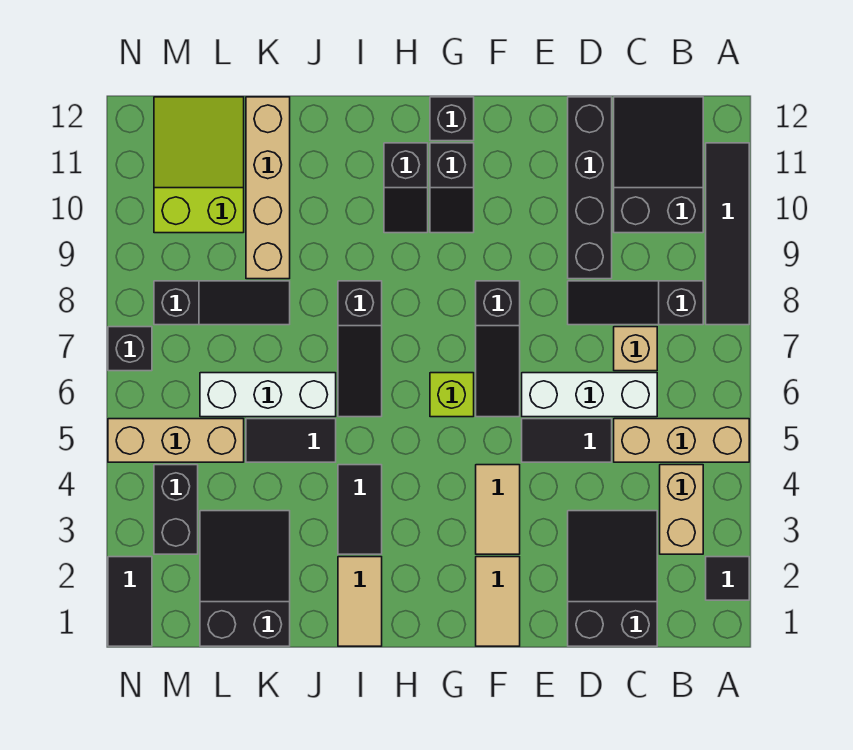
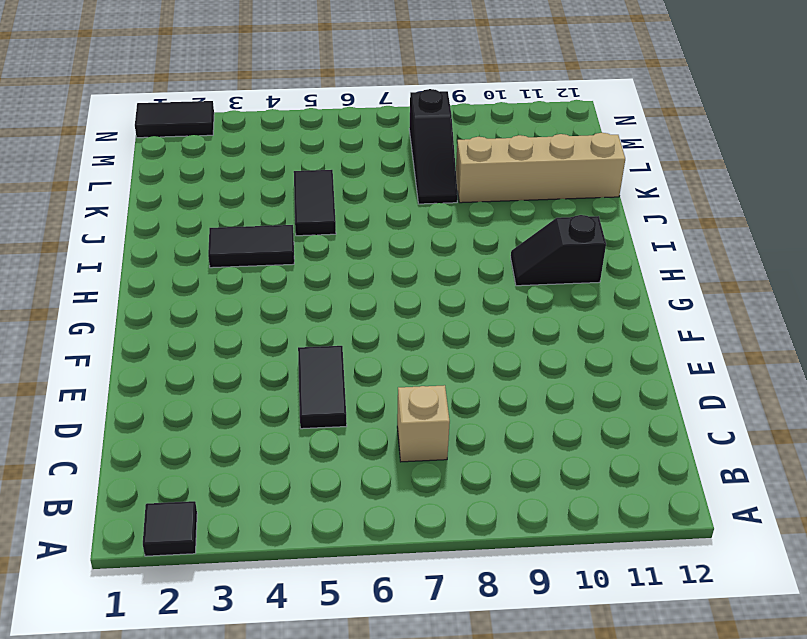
none -> tan 1x3 brick [614,419,749,462]
none -> black 1x4 tile [706,143,749,325]
none -> tan 1x2 brick [660,465,703,554]
none -> black 1x3 slope [568,281,703,325]

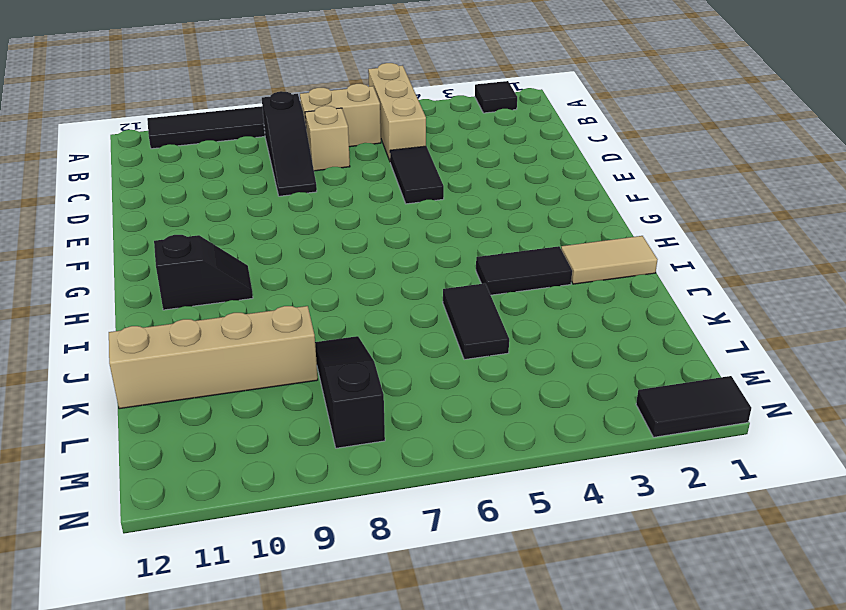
tan 1x2 brick [300,84,381,147] -> tan 1x2 brick moved to [660,465,703,554]
none -> black 2x3 slope [614,97,703,233]
none -> black 2x3 slope [568,511,657,646]
none -> white 1x3 brick [522,373,657,417]
none -> black 1x4 brick [568,97,612,279]

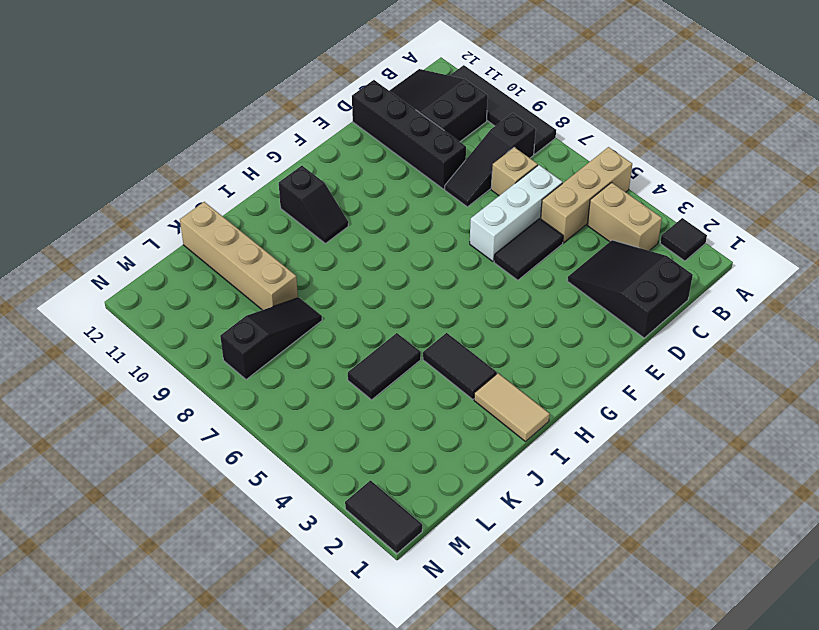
none -> tan 1x2 tile [476,557,520,646]
none -> tan 1x2 tile [476,465,520,554]
none -> black 1x3 slope [476,281,520,417]
none -> lime 1x1 brick [430,373,474,417]

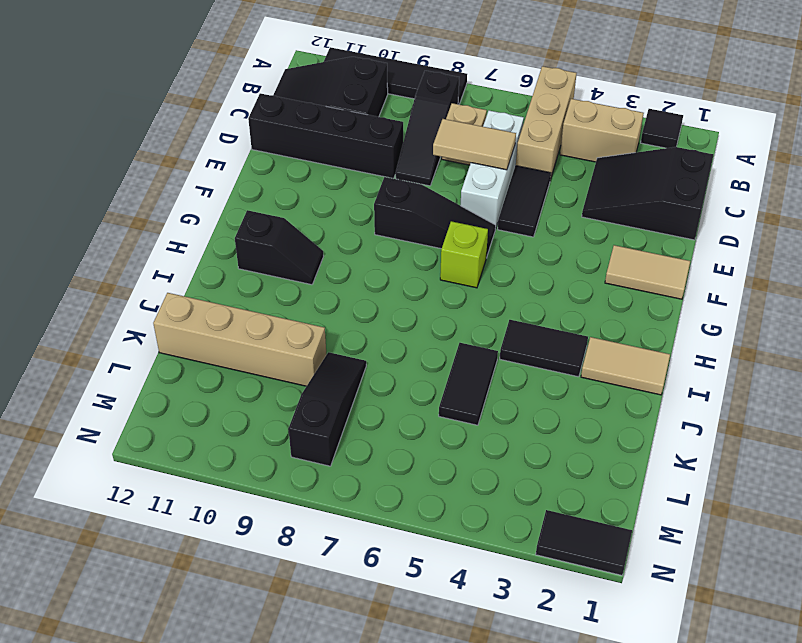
tan 1x2 tile [433,119,516,170] -> tan 1x2 tile moved to [476,465,520,554]
none -> black 1x2 slope [430,143,474,233]
none -> black 1x1 brick [430,97,474,141]
none -> black 1x3 slope [338,281,382,417]
none -> white 1x3 brick [200,373,336,417]

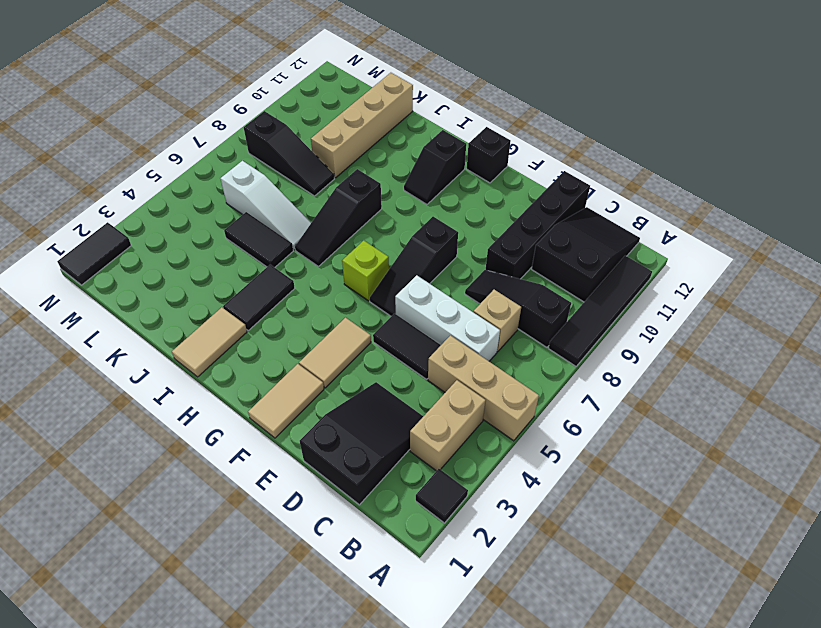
white 1x3 slope [221,161,311,250] -> white 1x3 brick [200,373,336,417]
none -> black 1x2 slope [430,143,474,233]
none -> black 2x3 slope [200,511,290,646]
none -> tan 1x3 brick [108,419,244,462]
none -> lime 2x3 slope [154,97,244,233]

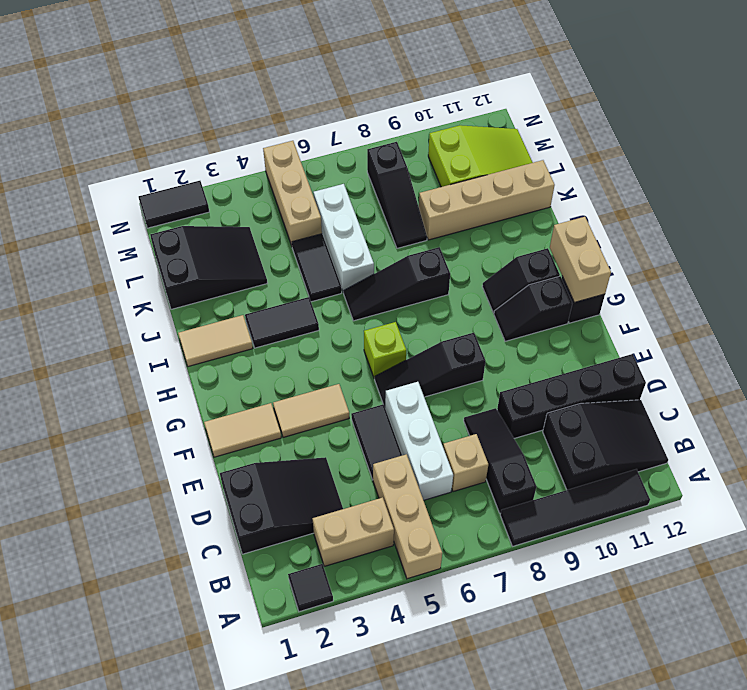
tan 1x2 brick [550,217,611,302] -> none
none -> black 1x2 brick [154,465,198,554]
none -> black 1x1 brick [108,327,152,371]

